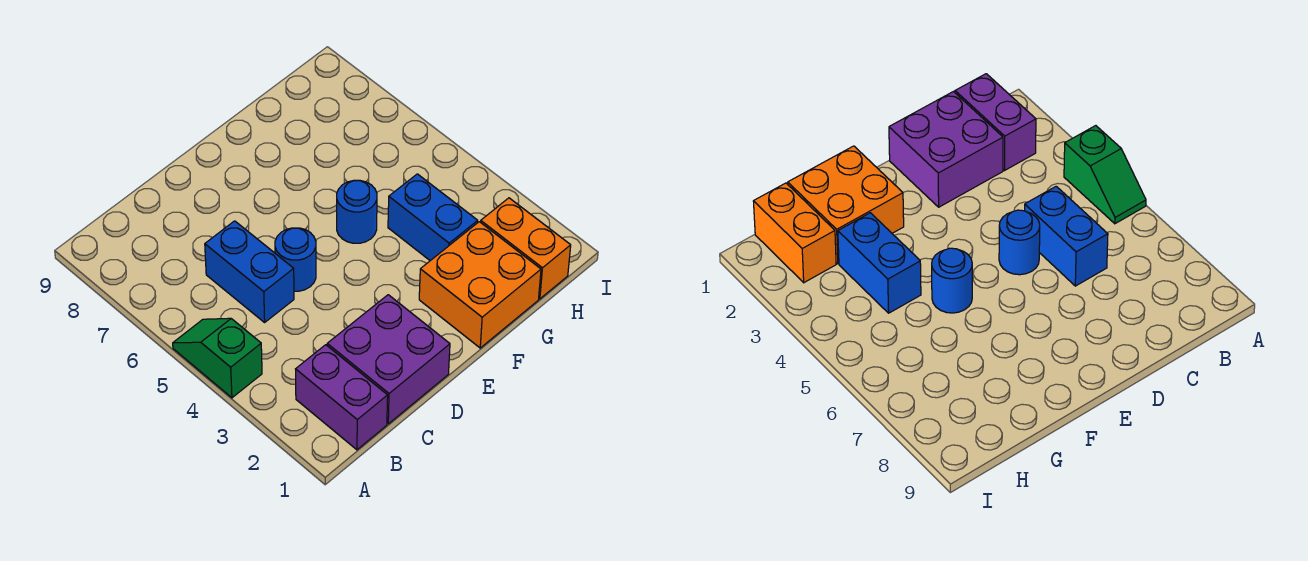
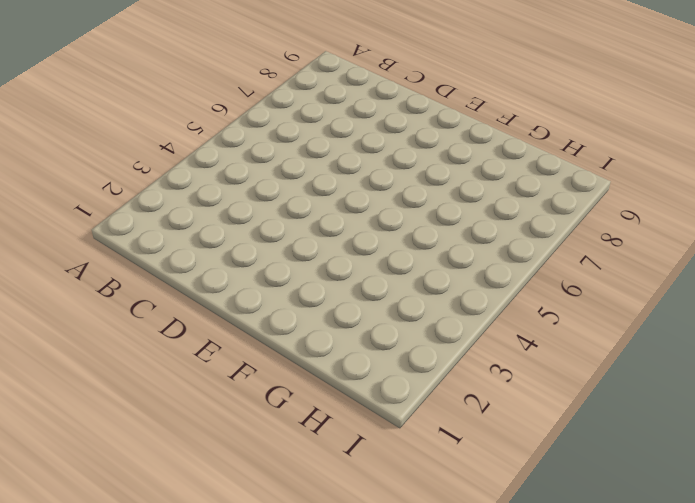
none -> green 1x2 slope [173,318,262,398]
none -> purple 1x2 brick [296,345,388,450]

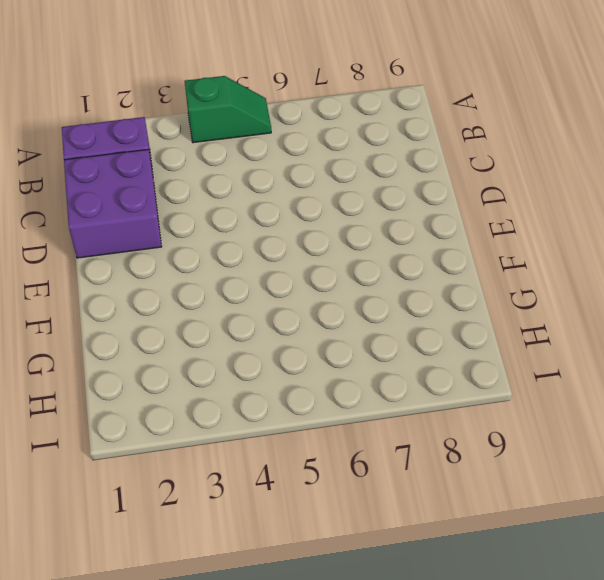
none -> blue 1x2 brick [205,221,294,322]
none -> blue 1x1 round brick [275,228,316,291]

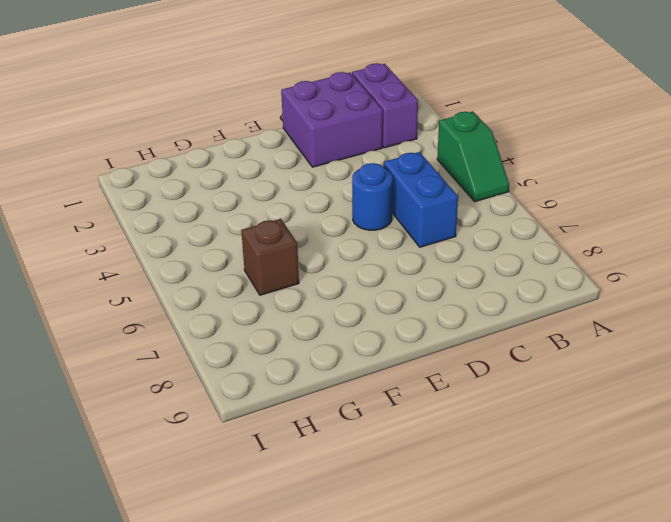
brown 1x1 brick [241,219,299,295] -> none
none -> orange 2x2 brick [419,222,541,348]
none -> blue 1x1 round brick [337,180,377,243]

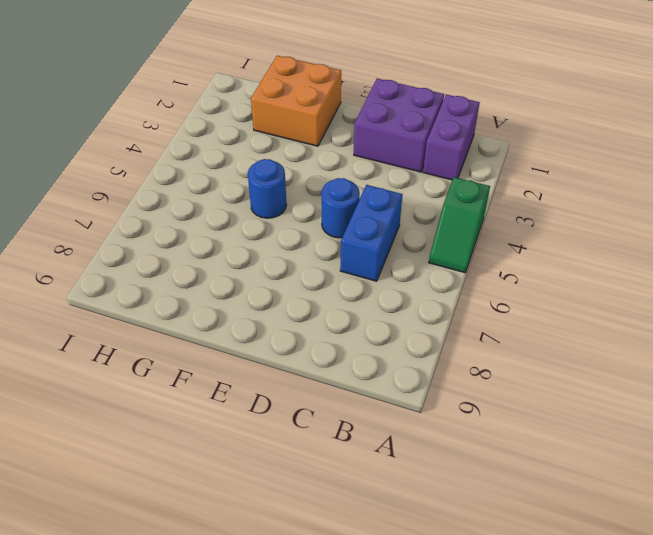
none -> blue 1x2 brick [388,174,478,261]
none -> orange 1x2 brick [481,198,571,299]

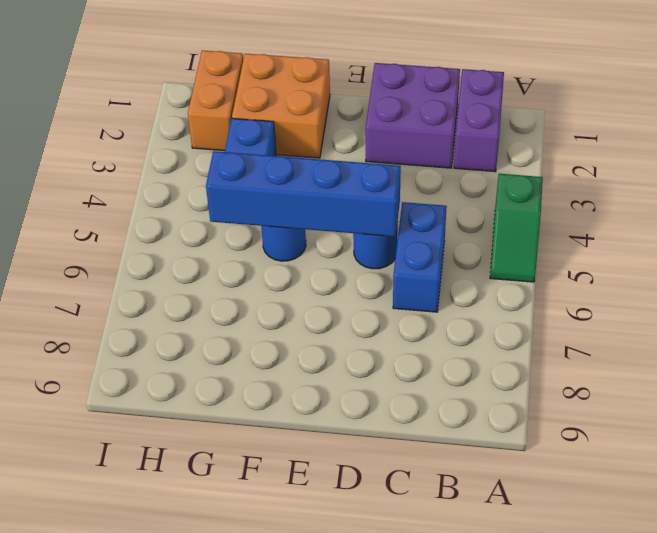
blue 1x4 brick [206,151,401,237] -> none

